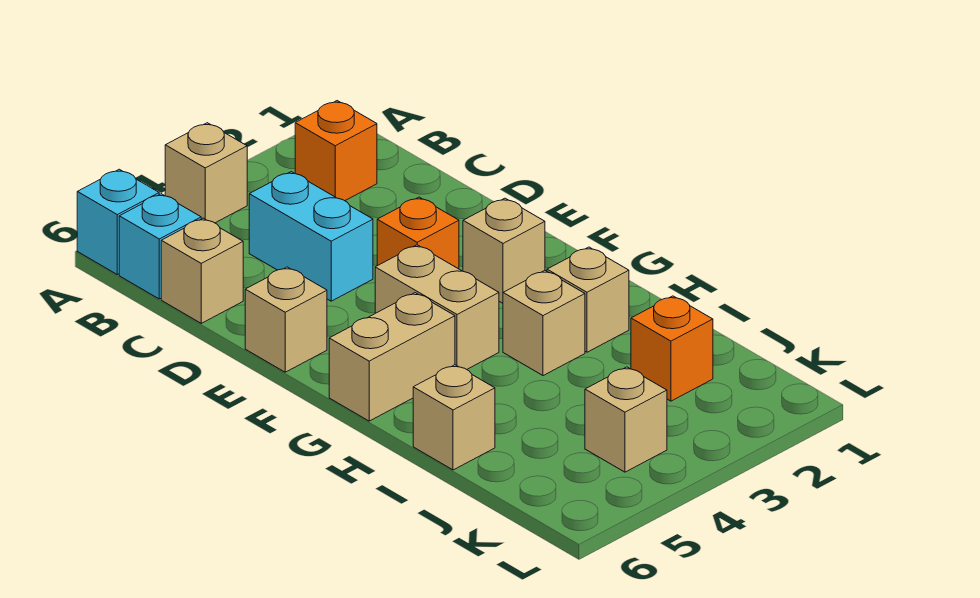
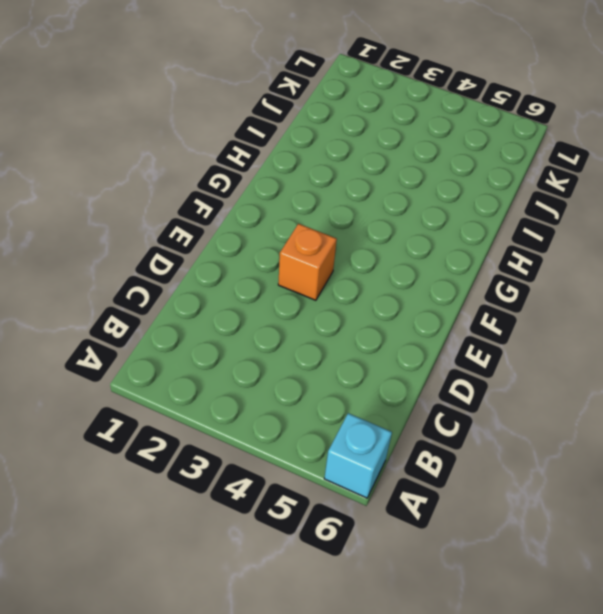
none -> tan 1x1 brick [165,123,247,223]
none -> orange 1x1 brick [295,101,377,201]
none -> cyan 1x1 brick [119,194,201,299]

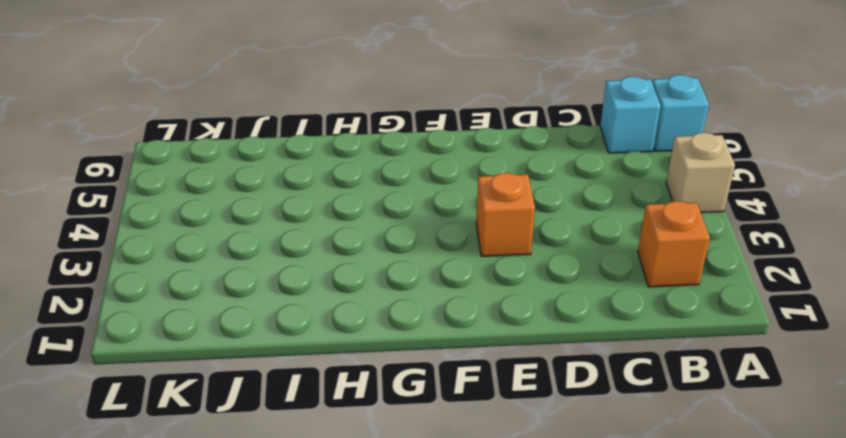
none -> cyan 1x2 brick [249,172,373,301]
none -> tan 1x1 brick [161,218,243,323]
none -> tan 1x1 brick [245,267,327,372]

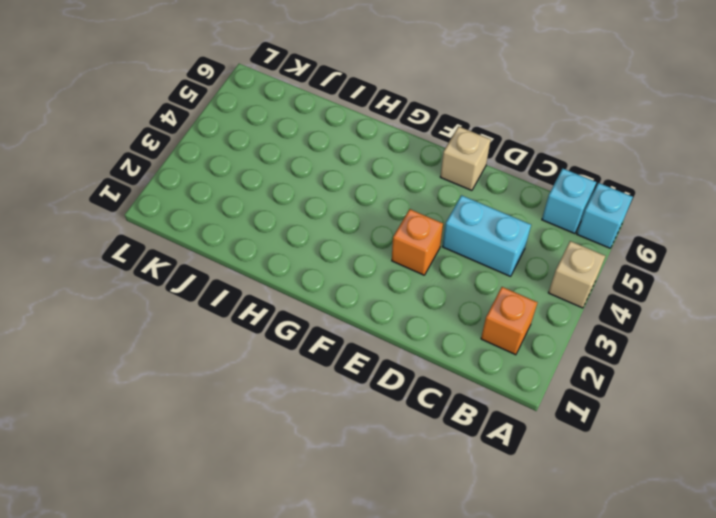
none -> tan 1x1 brick [161,218,243,323]
none -> tan 1x1 brick [463,198,545,303]
none -> tan 1x2 brick [375,245,499,369]

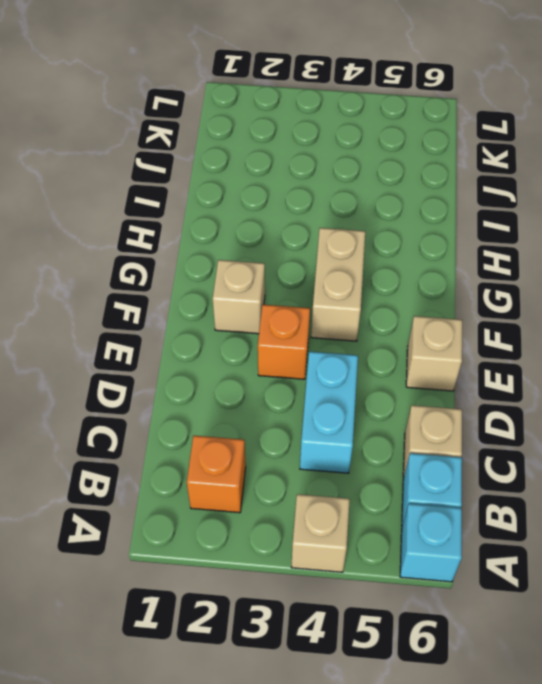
none -> tan 1x2 brick [329,293,455,421]
none -> tan 1x1 brick [547,247,629,352]
none -> tan 1x1 brick [503,271,585,376]

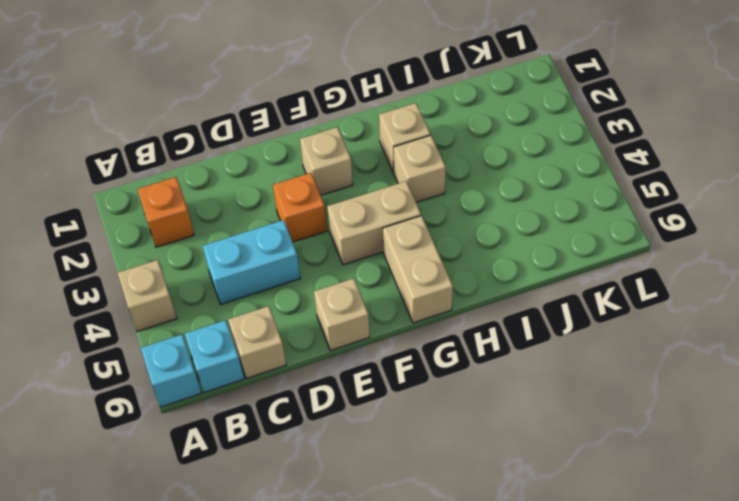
none -> tan 1x1 brick [413,365,495,470]
none -> orange 1x1 brick [631,296,713,401]
none -> tan 1x1 brick [585,367,667,472]

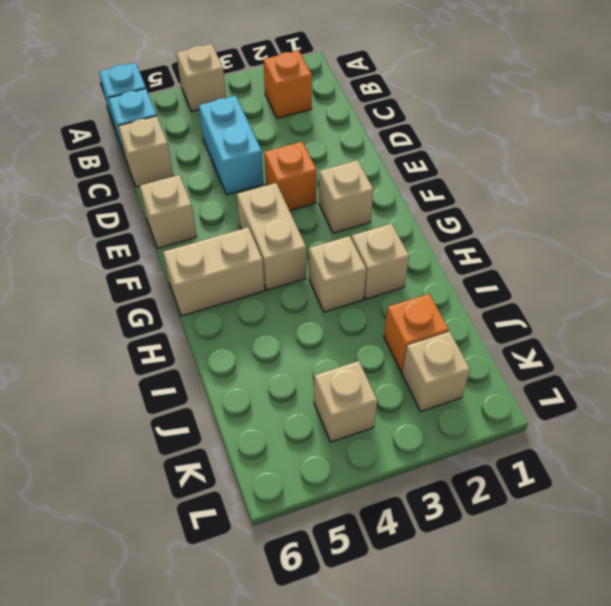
tan 1x1 brick [402,332,470,411] -> tan 1x1 brick moved to [413,365,495,470]

